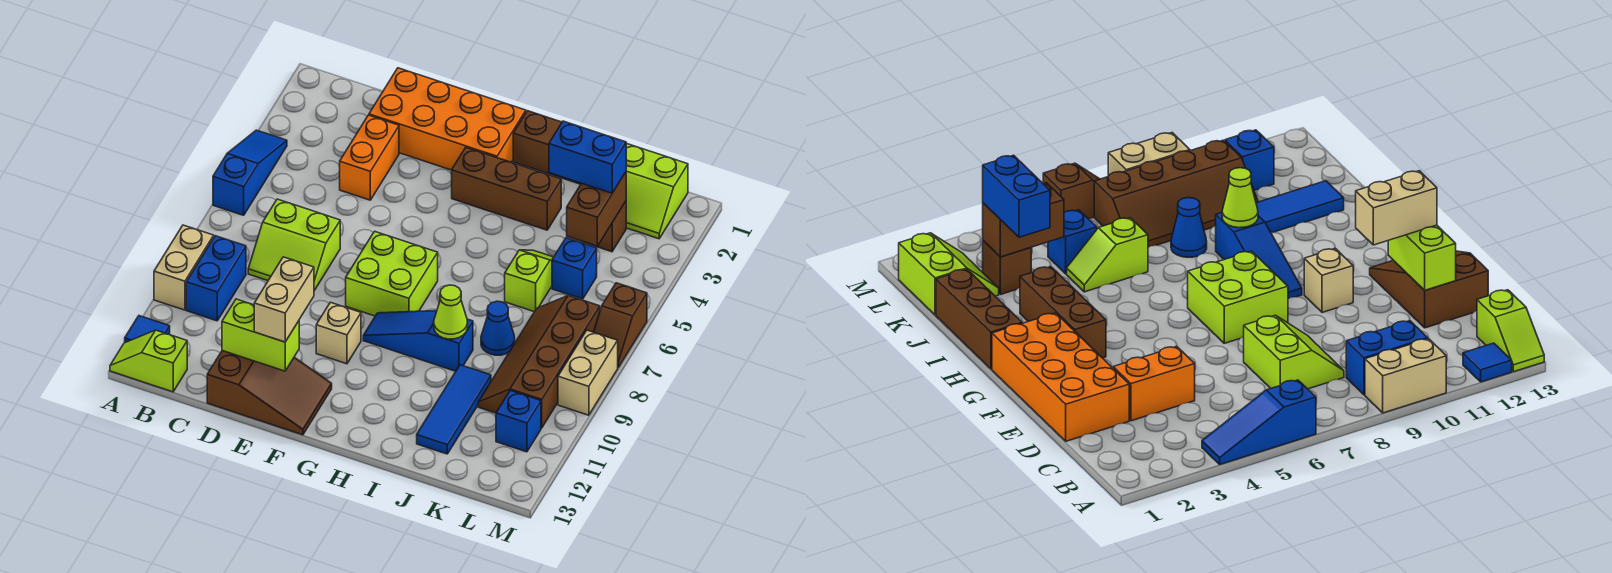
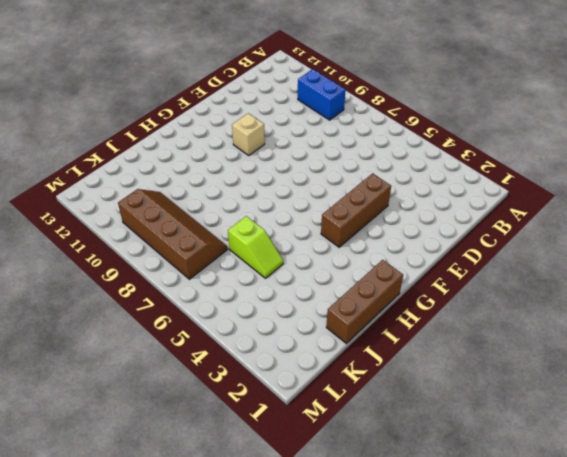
brown 1x3 brick [321,173,391,247] -> brown 1x3 brick moved to [452,148,561,230]
none -> blue 1x3 slope [213,130,287,215]
none -> tan 1x2 brick [154,225,214,310]
none -> blue 1x1 tile [125,316,170,343]

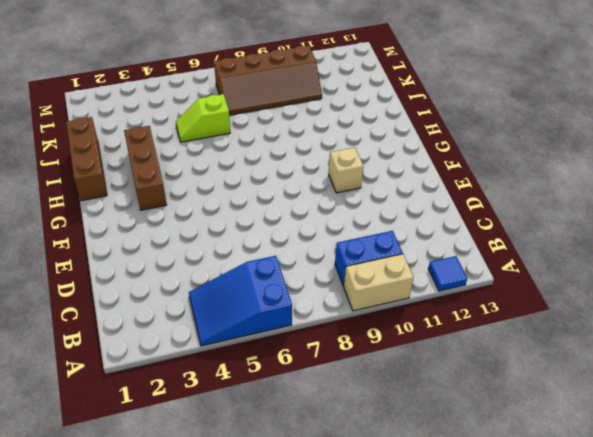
blue 2x3 slope [189,256,292,346] -> blue 1x3 slope [213,130,287,215]
none -> lime 1x2 slope [110,330,187,392]
none -> lime 2x2 slope [248,199,340,291]
none -> orange 2x4 brick [369,68,526,170]

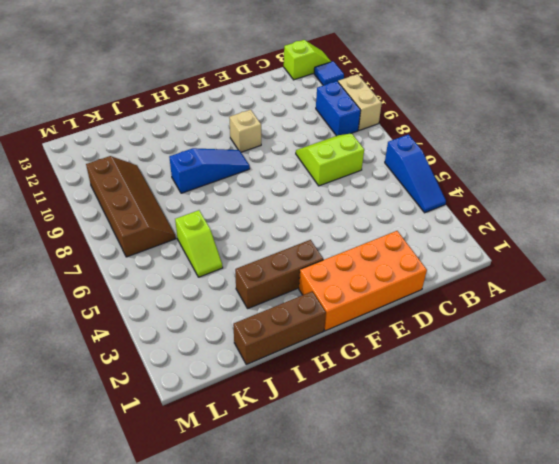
none -> orange 1x2 brick [340,115,399,200]
none -> brown 2x3 slope [207,351,332,435]
none -> lime 2x2 brick [346,231,438,316]

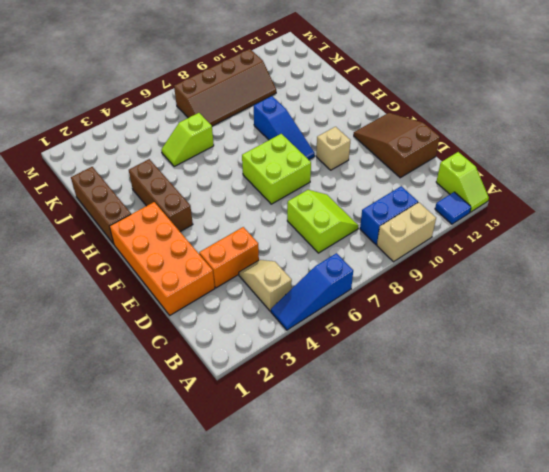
tan 1x2 slope [239,260,292,311] -> none
none -> blue 1x1 cone [481,301,515,355]
none -> blue 1x3 tile [417,365,491,454]
none -> lime 2x2 slope [626,143,688,239]

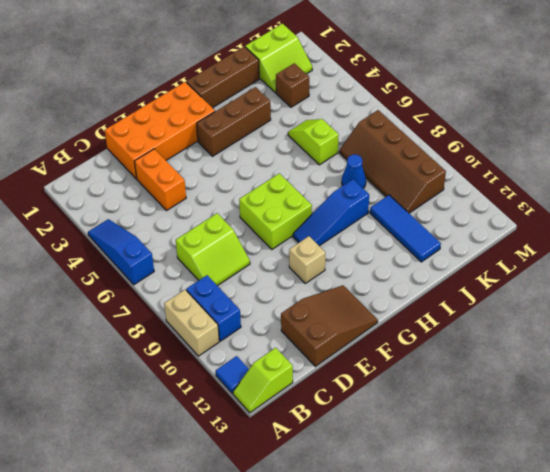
none -> blue 1x1 brick [552,238,597,299]
none -> blue 1x1 brick [496,390,541,452]
none -> brown 1x2 slope [594,283,647,367]

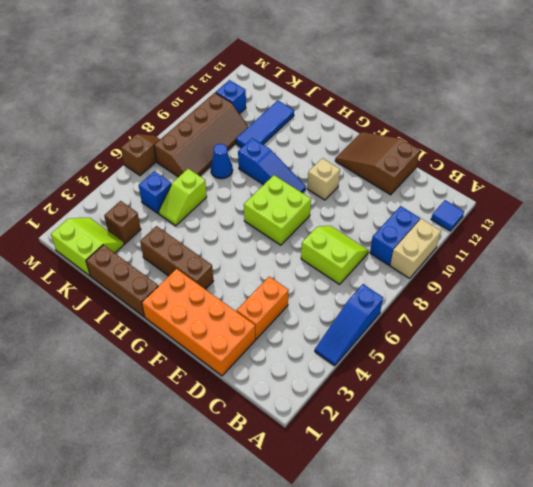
none -> lime 1x2 slope [110,330,187,392]
none -> tan 1x2 brick [558,330,618,415]
none -> lime 1x2 brick [222,299,299,371]

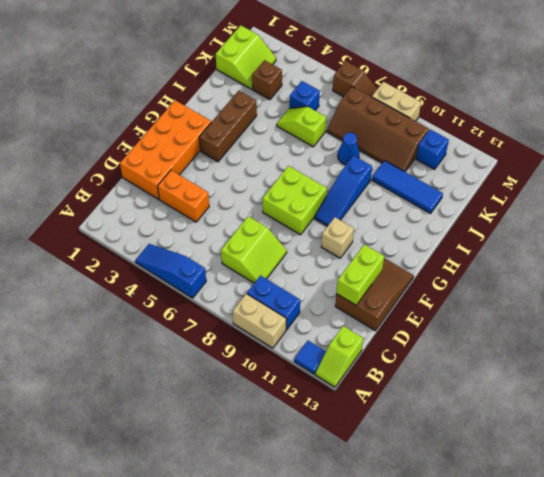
none -> brown 1x3 brick [513,111,581,184]
none -> lime 1x1 cone [434,285,468,339]
none -> brown 1x2 brick [567,172,626,246]

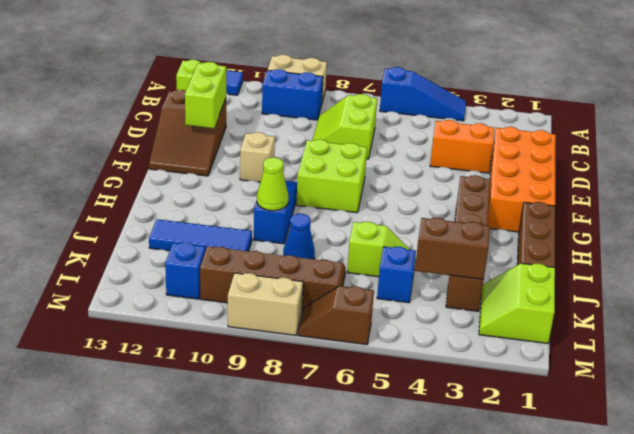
none -> tan 1x2 brick [254,257,314,342]
none -> blue 1x2 brick [549,121,626,193]

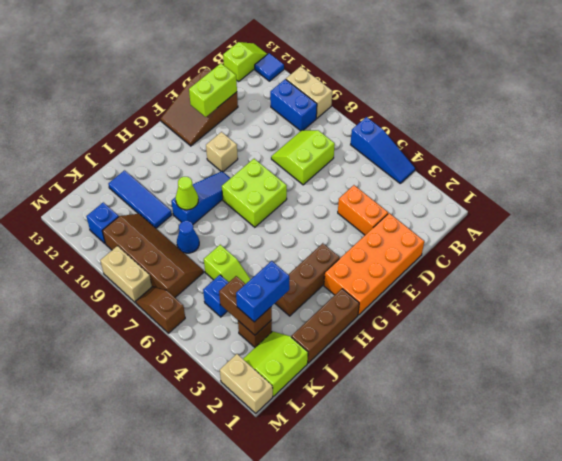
tan 1x2 brick [220,354,273,413] -> tan 1x2 brick moved to [254,257,314,342]

